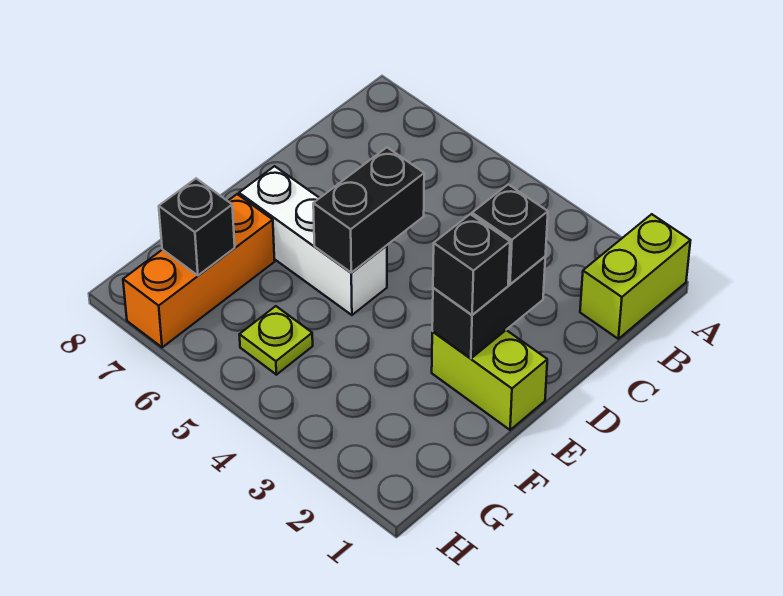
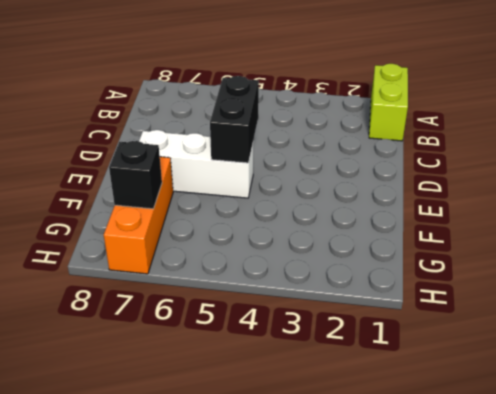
none -> lime 1x2 brick [432,330,547,430]
none -> lime 1x1 plate [239,306,313,375]

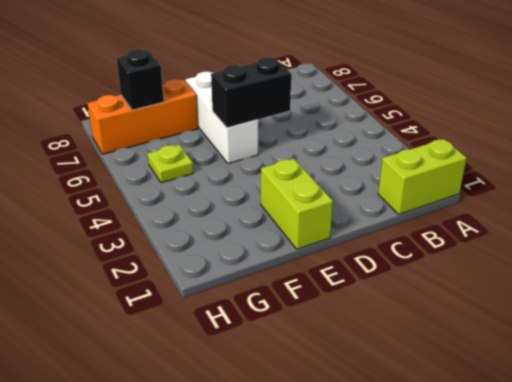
none -> black 1x2 brick [432,257,545,358]
none -> black 1x1 brick [472,184,548,284]

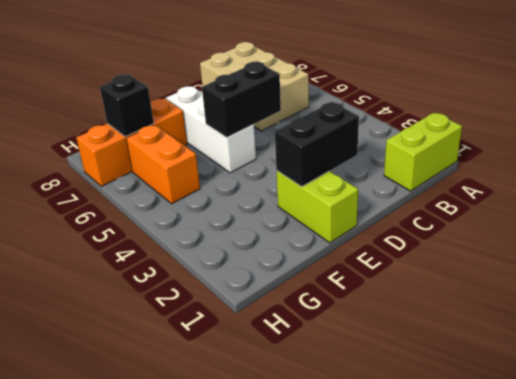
tan 2x3 brick [200,42,309,131] -> none
orange 1x2 brick [126,125,200,204] -> lime 1x1 plate [239,306,313,375]
none -> black 1x1 brick [472,184,548,284]
none -> black 1x1 brick [433,214,510,315]

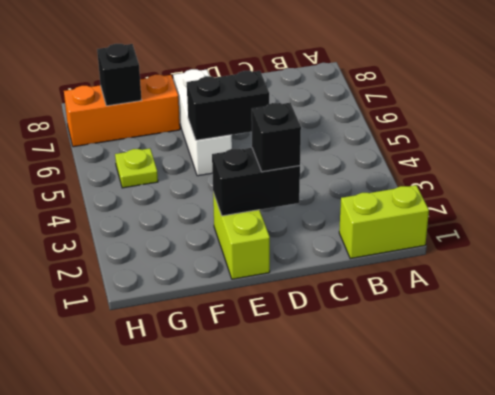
none -> black 1x1 brick [433,214,510,315]

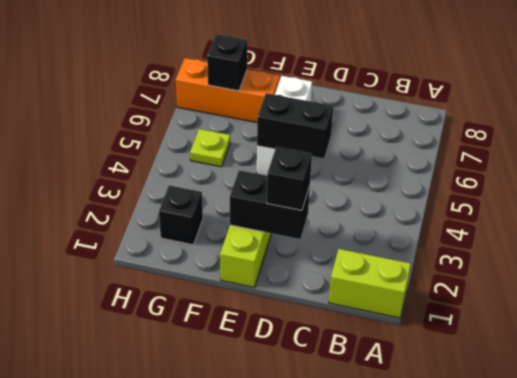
black 1x1 brick [159,185,203,245] -> black 1x1 brick moved to [433,214,510,315]

